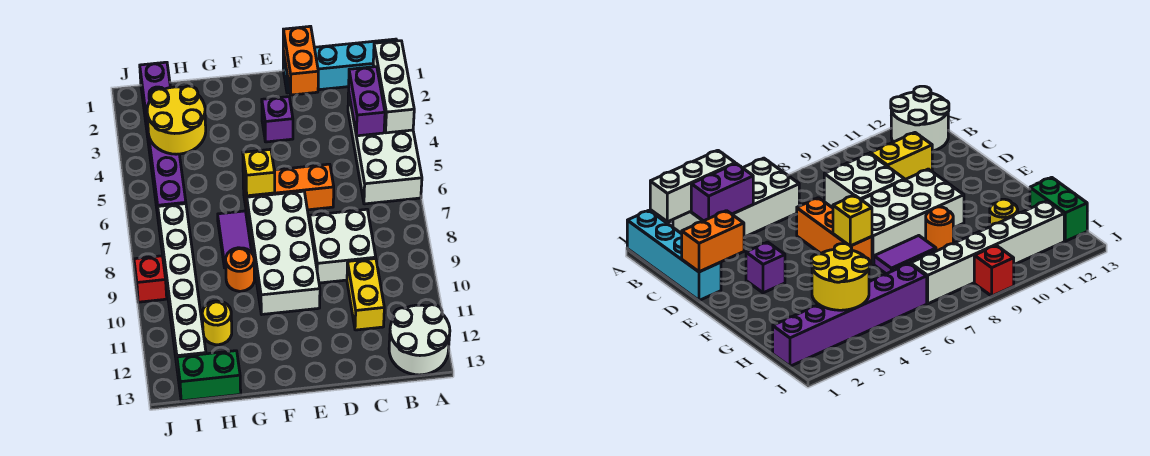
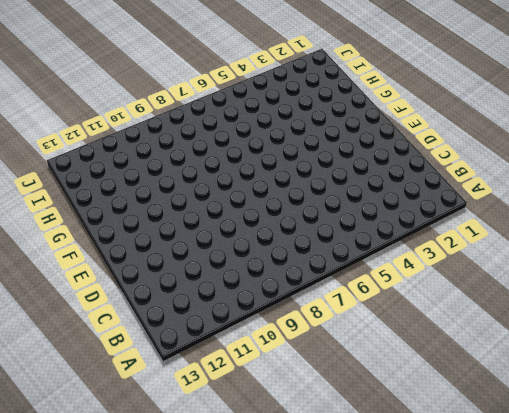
none -> cyan 1x4 brick [283,39,397,93]
none -> white 2x4 brick [348,93,422,204]
none -> white 2x2 round brick [389,305,450,375]

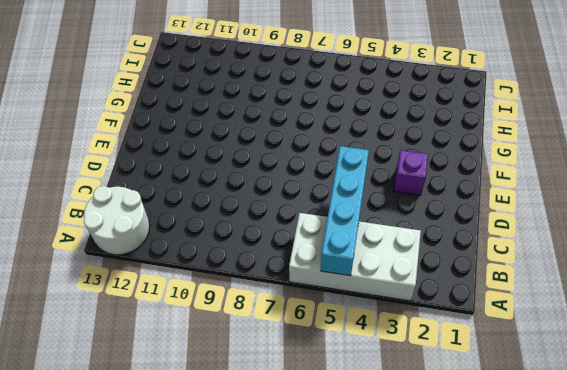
cyan 1x4 brick [321,146,369,276] -> cyan 1x4 brick moved to [283,39,397,93]
none -> white 2x2 brick [310,209,376,283]
none -> yellow 1x2 brick [347,259,384,330]
none -> orange 1x3 brick [243,164,334,213]

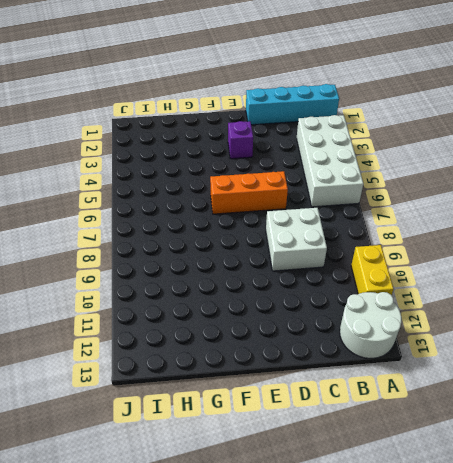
yellow 1x2 brick [351,245,394,295] -> yellow 1x2 brick moved to [347,259,384,330]
none -> white 2x4 brick [247,191,320,314]
none -> purple 1x2 tile [218,211,252,268]
none -> orange 1x1 round brick [226,248,254,291]

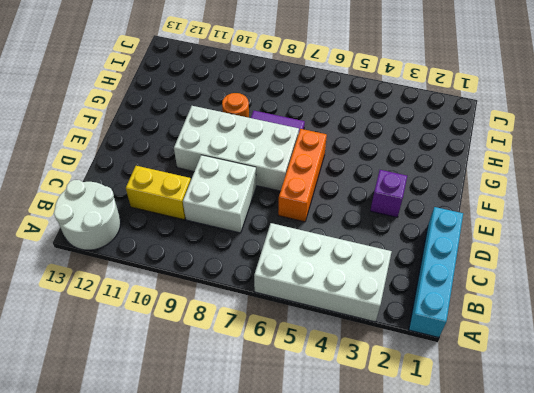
none -> yellow 1x1 round brick [202,301,232,345]
none -> green 1x2 brick [177,351,241,401]
none -> purple 1x6 brick [140,62,186,223]

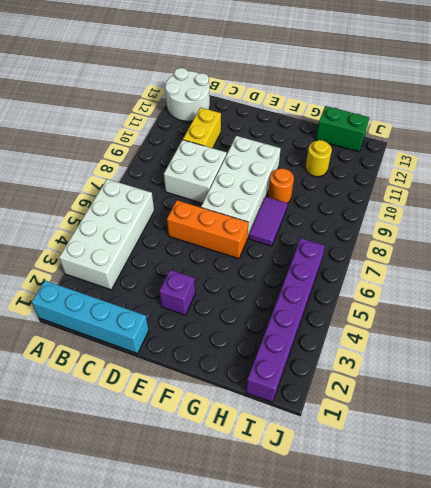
none -> white 1x6 brick [158,204,206,372]
none -> red 1x1 brick [134,256,167,302]
none -> white 1x3 brick [373,41,414,133]

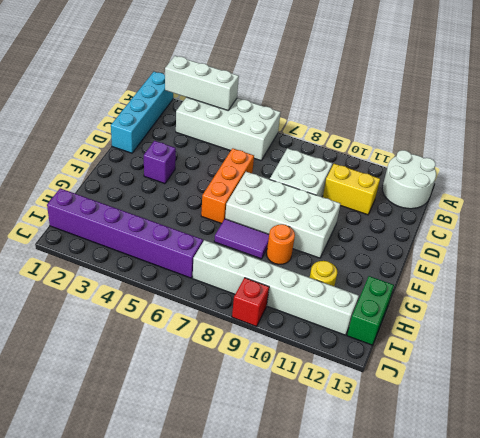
none -> purple 1x2 brick [349,67,385,136]
none -> orange 1x2 brick [283,26,318,95]
none -> yellow 1x1 brick [243,149,275,196]

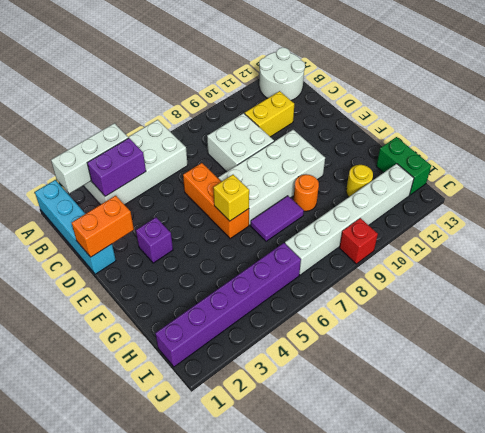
none -> yellow 2x2 round brick [147,86,206,154]

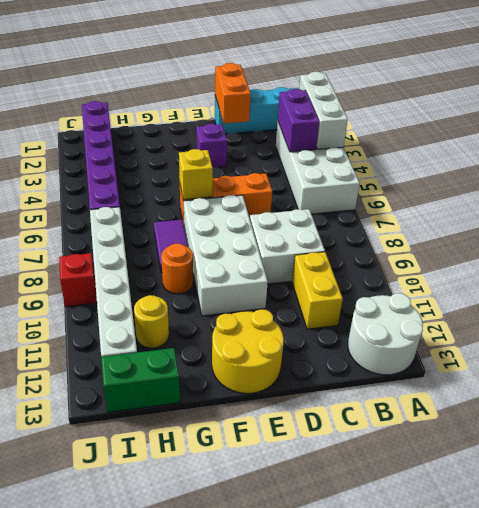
yellow 2x2 round brick [212,309,284,393] -> yellow 2x2 round brick moved to [147,86,206,154]

